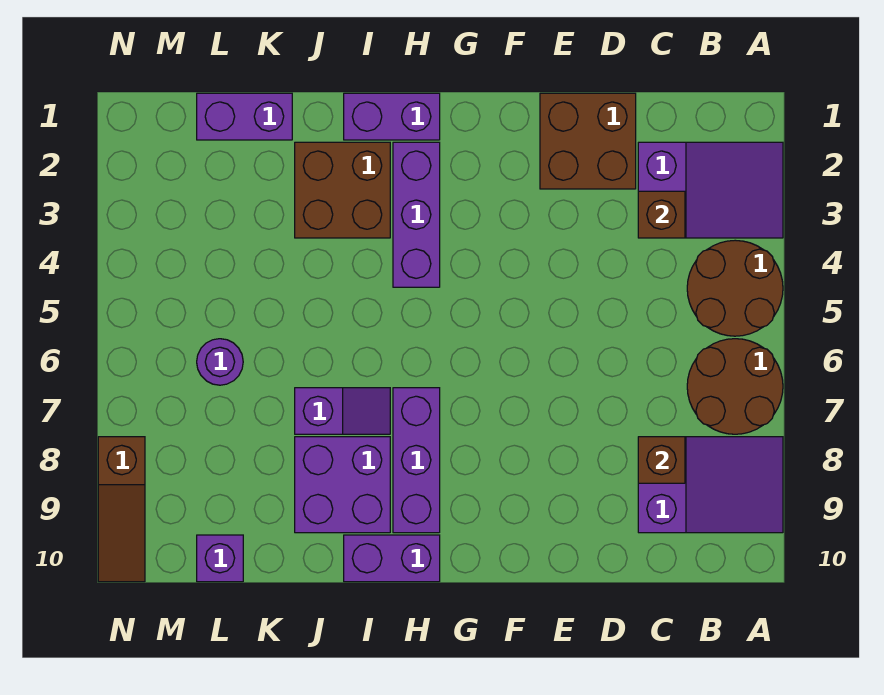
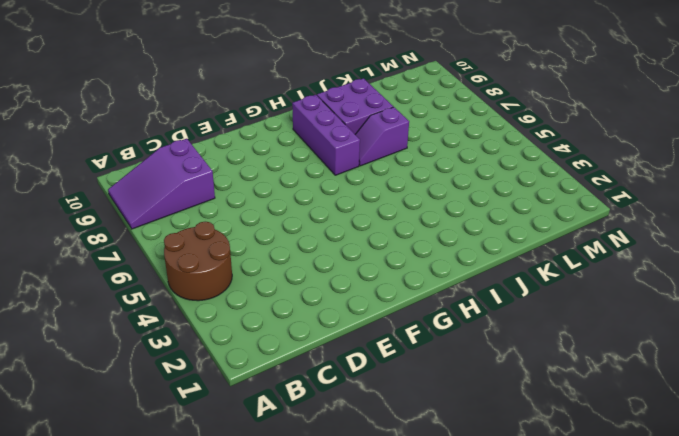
none -> purple 2x3 slope [638,142,783,238]
none -> brown 2x2 round brick [687,339,783,434]
none -> brown 2x2 brick [540,93,636,189]

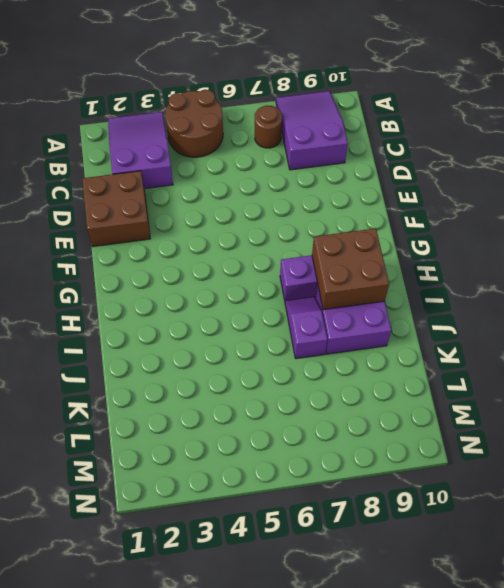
brown 1x1 round brick [255,106,282,148] -> brown 2x2 round brick [687,339,783,434]
brown 2x2 brick [312,228,389,310] -> brown 2x2 brick moved to [295,142,390,238]
none -> purple 1x2 brick [344,93,440,140]
none -> purple 1x3 brick [393,142,440,287]
none -> purple 1x2 brick [344,535,440,582]

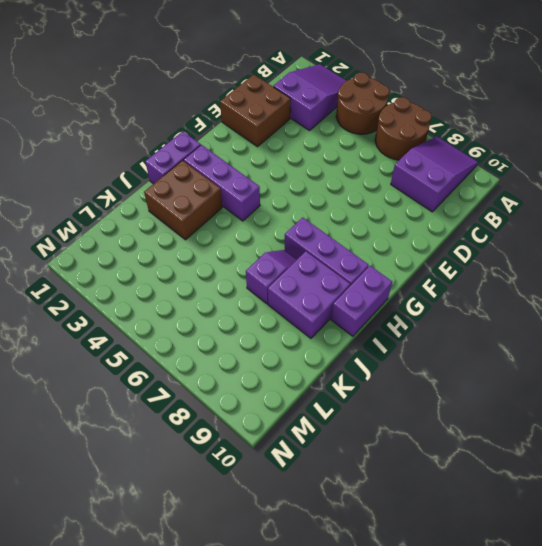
none -> purple 1x2 brick [197,93,292,140]
none -> purple 1x1 round brick [197,339,243,385]
none -> purple 1x1 brick [197,535,243,582]

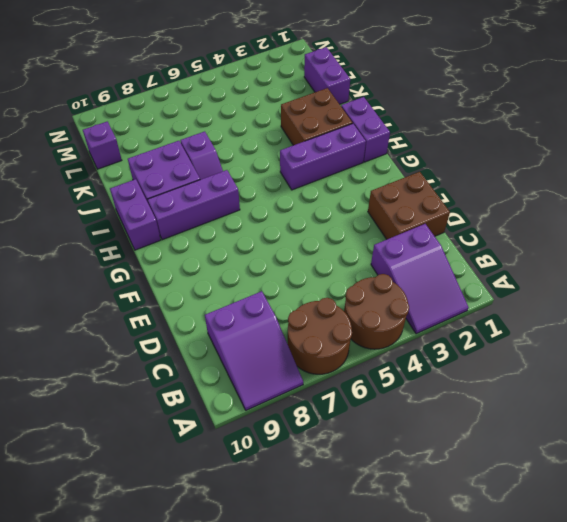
none -> purple 1x1 round brick [197,339,243,385]
none -> brown 1x3 slope [98,437,145,582]
none -> brown 1x1 brick [638,191,685,238]

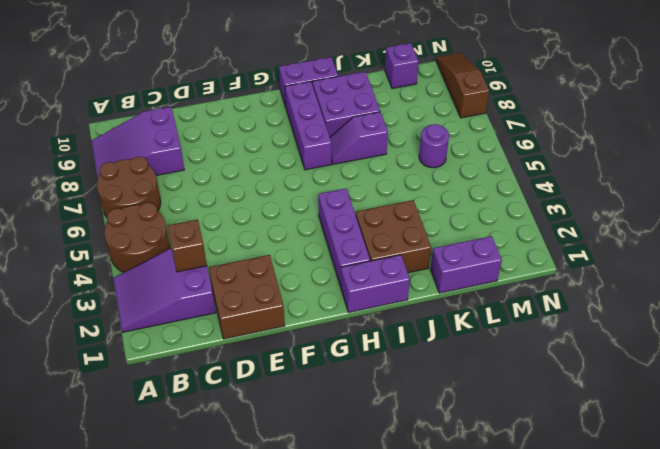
none -> brown 1x1 brick [638,437,685,483]

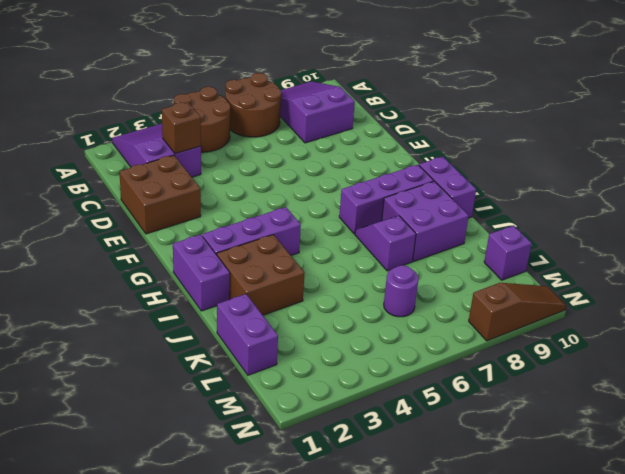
none -> brown 1x1 brick [638,437,685,483]

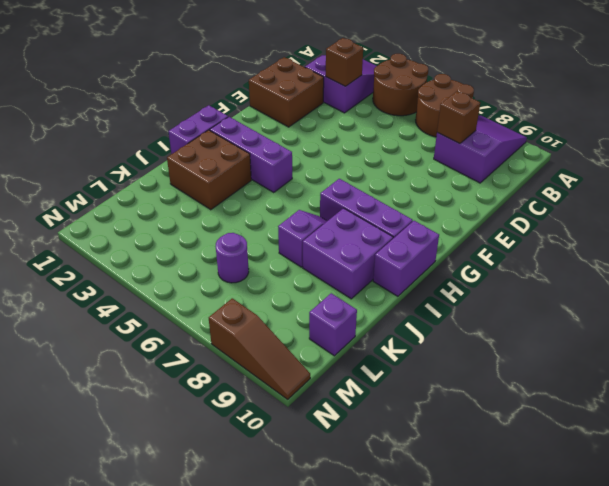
none -> purple 1x2 brick [197,93,292,140]

